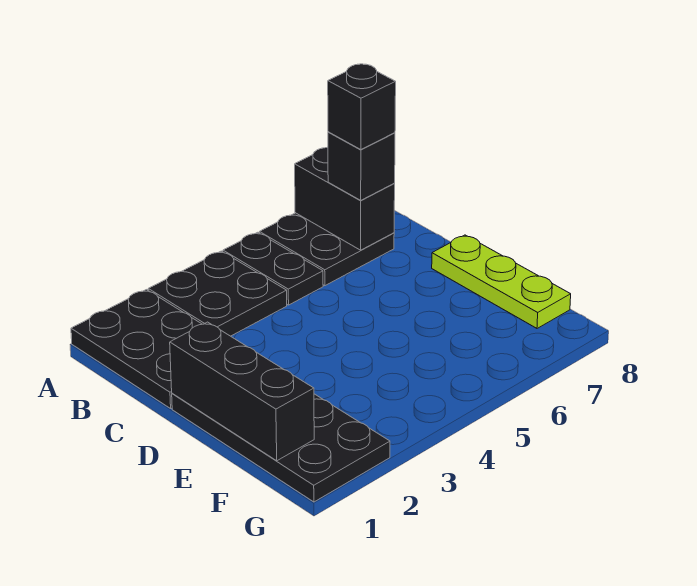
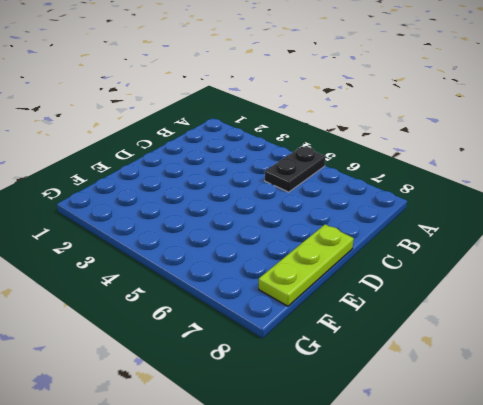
none -> black 2x3 plate [71,290,202,408]
none -> black 2x2 plate [148,251,287,336]

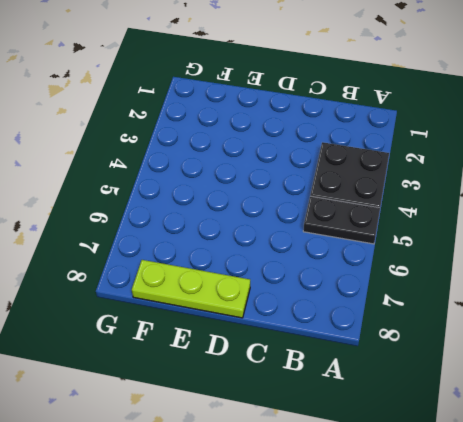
none -> black 2x3 plate [71,290,202,408]
none -> black 2x2 plate [259,213,394,286]

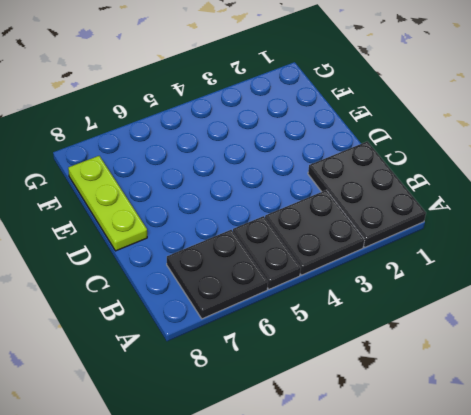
none -> black 2x4 plate [172,393,390,502]
none -> black 1x2 brick [295,147,395,250]

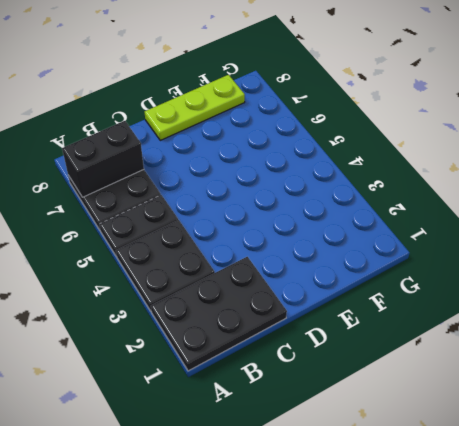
none -> black 2x4 plate [172,393,390,502]
none -> black 1x3 brick [170,322,314,461]

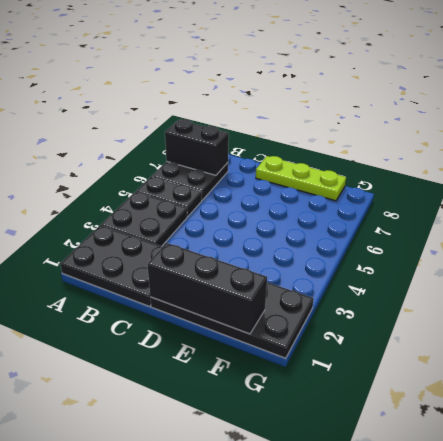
none -> black 1x1 brick [328,132,395,200]
none -> black 1x1 brick [328,64,396,150]

